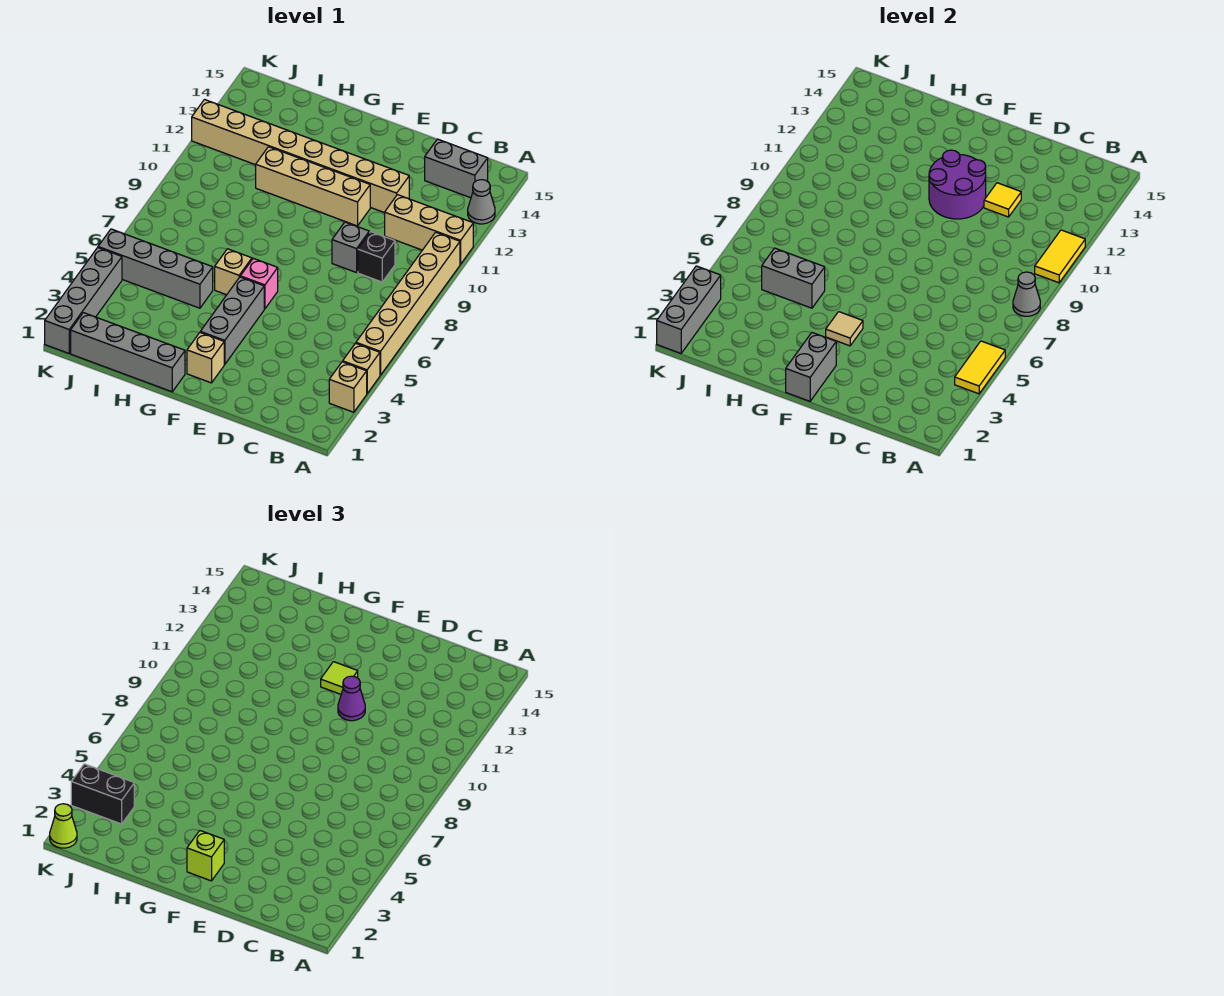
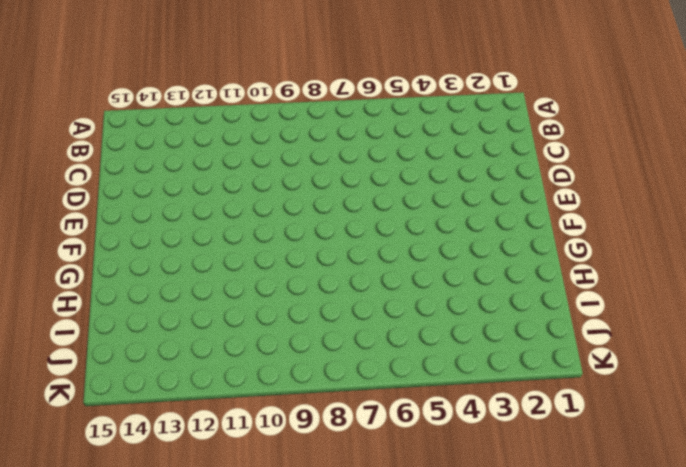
none -> tan 1x1 brick [329,362,367,412]
none -> tan 1x1 brick [343,343,380,393]
none -> tan 1x6 brick [356,232,460,375]
none -> tan 1x3 brick [385,195,473,264]

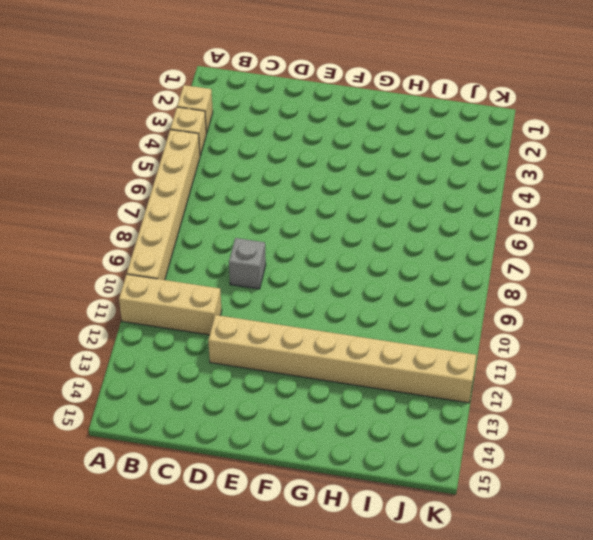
none -> grey 1x1 cone [468,180,495,224]
none -> grey 1x2 brick [425,139,488,198]
none -> black 1x1 brick [358,232,395,282]
none -> tan 1x4 brick [256,147,370,226]

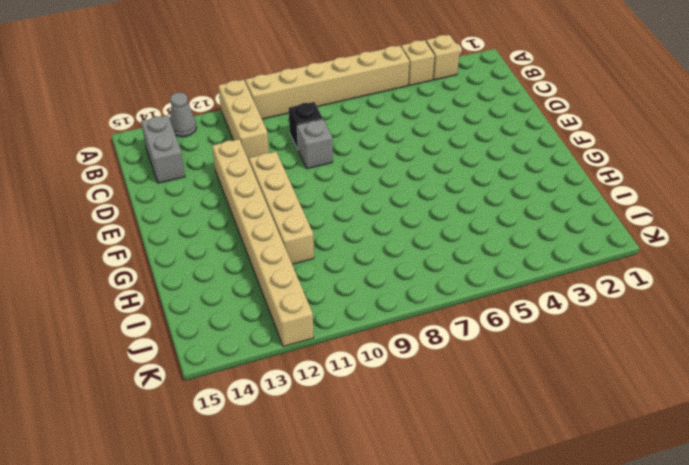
none -> tan 1x1 brick [187,333,224,383]
none -> grey 1x3 brick [200,277,264,364]
none -> pink 1x1 brick [240,258,278,309]
none -> grey 1x4 brick [71,313,185,392]

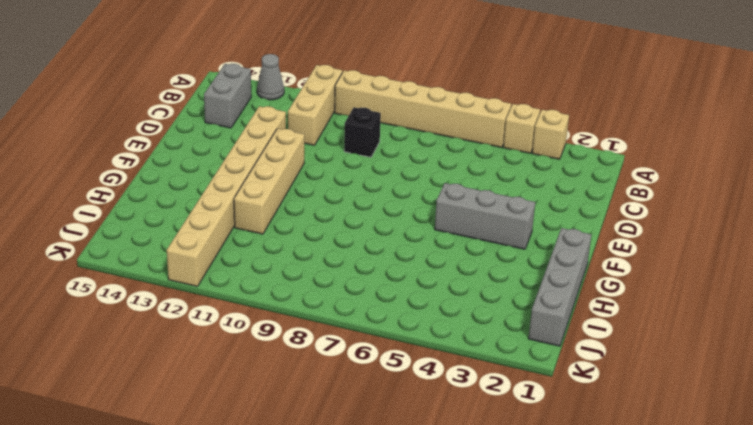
none -> grey 1x1 brick [332,222,369,273]
none -> tan 1x1 brick [187,333,224,383]
none -> pink 1x1 brick [240,258,278,309]
none -> tan 1x1 brick [215,249,252,295]

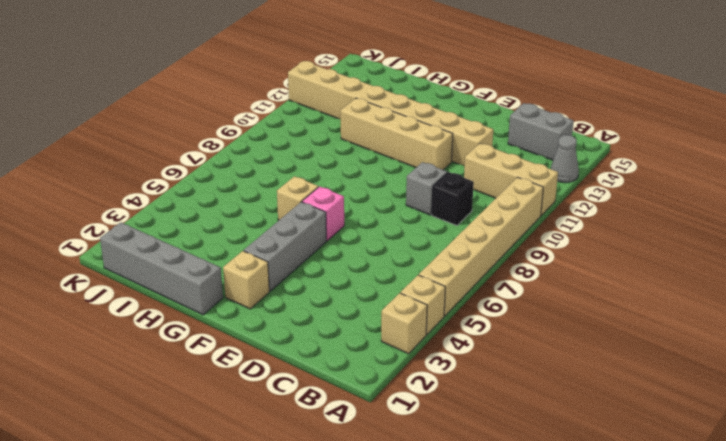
none -> grey 1x4 brick [98,229,213,308]
none -> grey 1x4 brick [45,248,122,353]
none -> yellow 1x2 tile [955,341,1005,394]
none -> grey 1x1 cone [1013,272,1040,316]

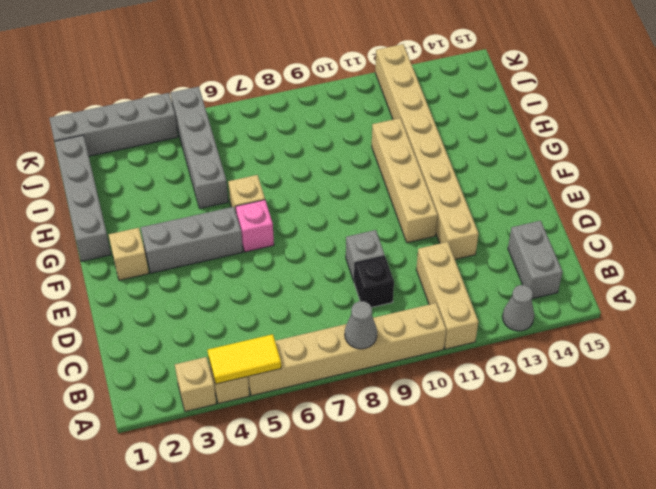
none -> yellow 1x2 tile [1035,230,1085,283]
none -> yellow 1x1 tile [984,183,1021,217]
none -> purple 2x2 round brick [929,150,986,219]
none -> grey 1x2 brick [786,333,836,401]

